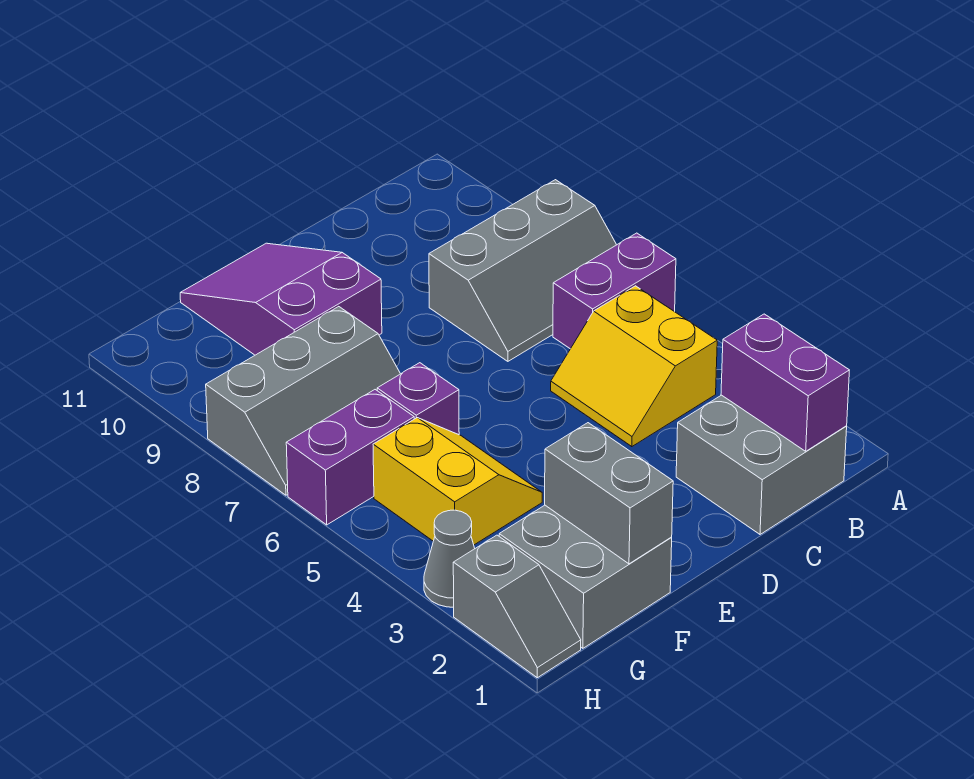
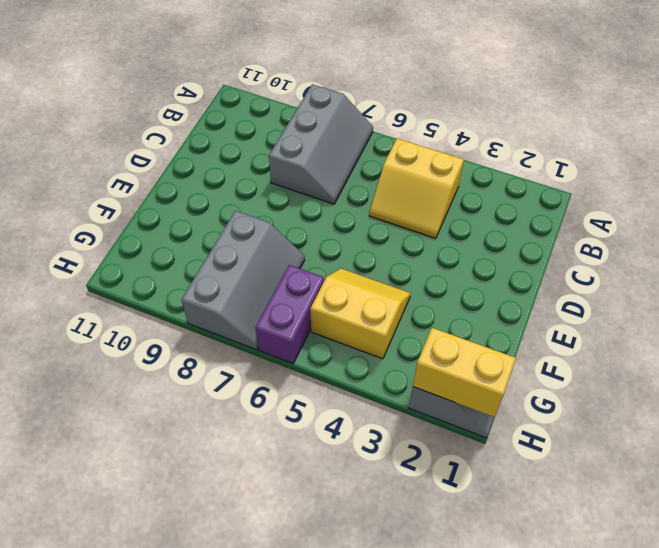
yellow 1x2 brick [413,328,516,417] -> none
none -> purple 1x2 brick [553,233,676,349]
none -> grey 2x2 brick [676,395,847,534]
none -> purple 2x3 slope [180,243,382,355]

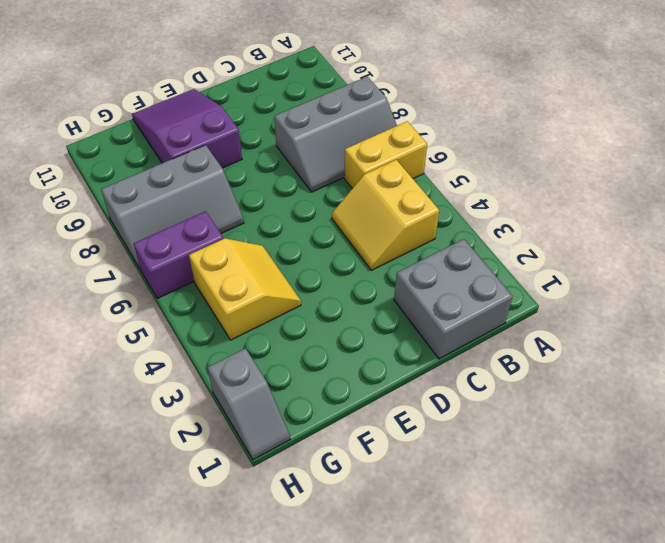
yellow 1x2 brick [344,121,427,189] -> purple 1x2 brick [553,233,676,349]
none -> grey 2x2 brick [499,505,672,648]
none -> purple 1x1 brick [377,363,459,435]
none -> grey 1x1 cone [424,510,475,607]

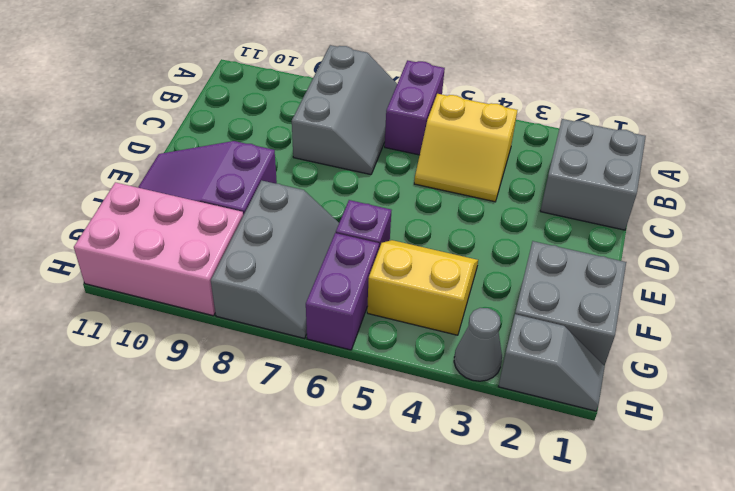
pink 2x3 brick [74,182,243,316] -> none
none -> purple 1x2 brick [721,314,849,451]
none -> grey 1x2 brick [545,423,673,564]

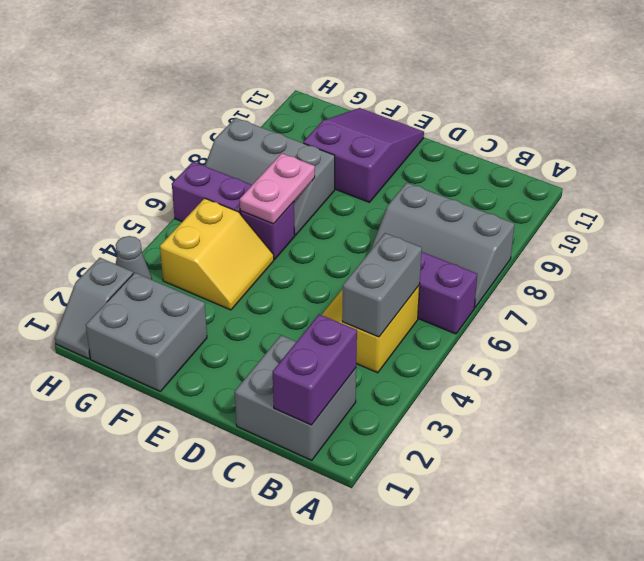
grey 1x2 brick [342,233,422,337] -> grey 1x2 brick moved to [545,423,673,564]
pink 1x2 plate [240,153,315,224] -> none

